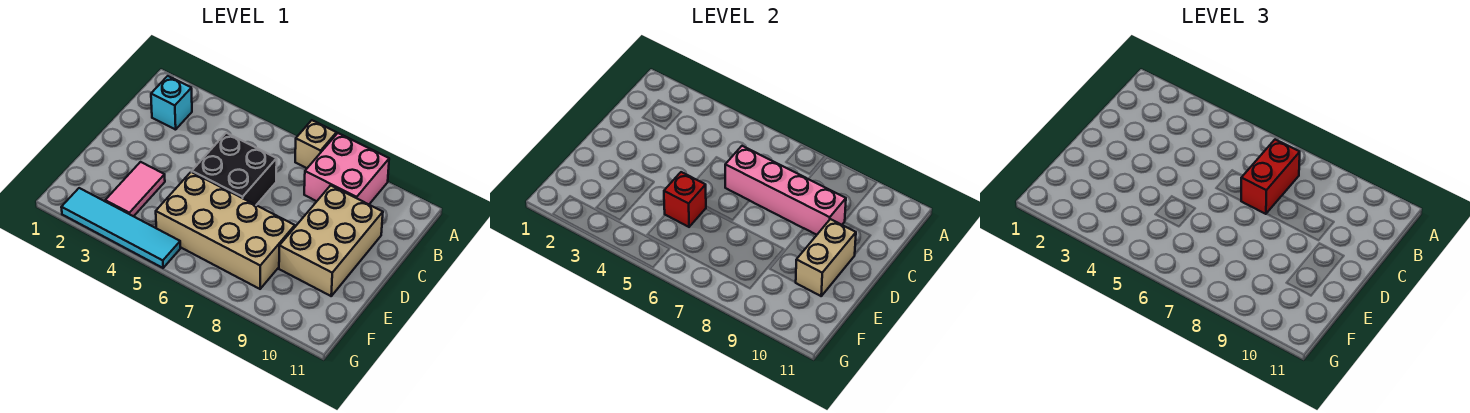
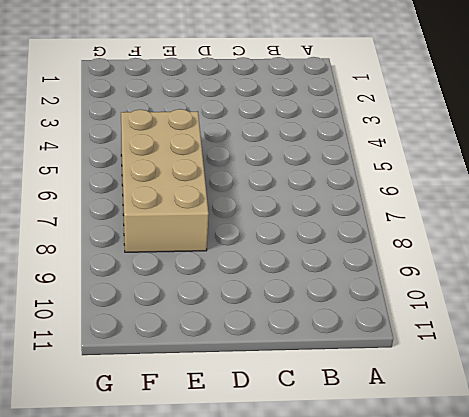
none -> tan 1x1 brick [295,120,336,168]
none -> pink 2x2 brick [304,133,389,204]
none -> cyan 1x1 brick [151,76,192,130]

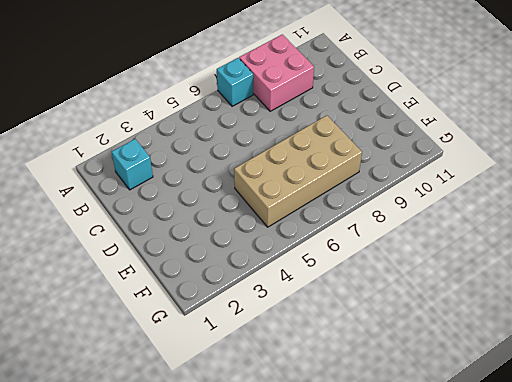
cyan 1x1 brick [217,58,253,106] -> tan 1x1 brick [295,120,336,168]
none -> black 2x2 brick [192,133,277,205]
none -> tan 2x3 brick [279,185,383,296]
none -> pink 1x2 tile [105,162,165,216]

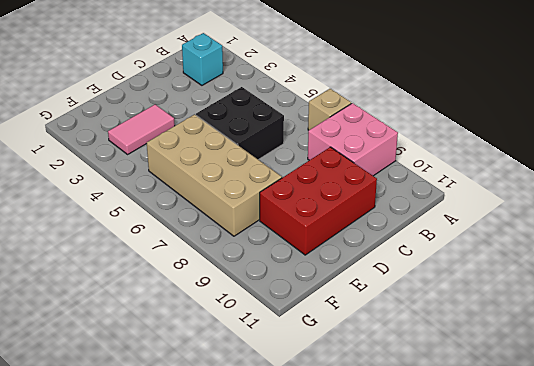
red 2x3 brick [260,147,377,255] -> tan 2x3 brick [279,185,383,296]
none -> cyan 1x4 tile [61,188,180,268]
none -> pink 1x4 brick [725,146,846,235]
none -> tan 1x2 brick [796,219,856,296]

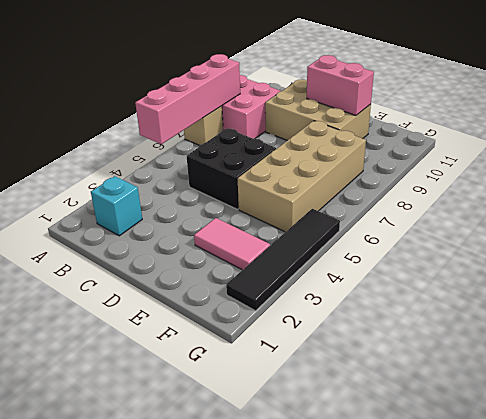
pink 1x4 brick [135,54,240,144] -> pink 1x4 brick moved to [725,146,846,235]
pink 1x2 brick [307,55,374,115] -> tan 1x2 brick [796,219,856,296]
black 1x4 tile [226,209,340,311] -> cyan 1x4 tile [61,188,180,268]
none -> red 1x1 brick [664,172,706,227]
none -> red 1x2 brick [1241,140,1300,214]

